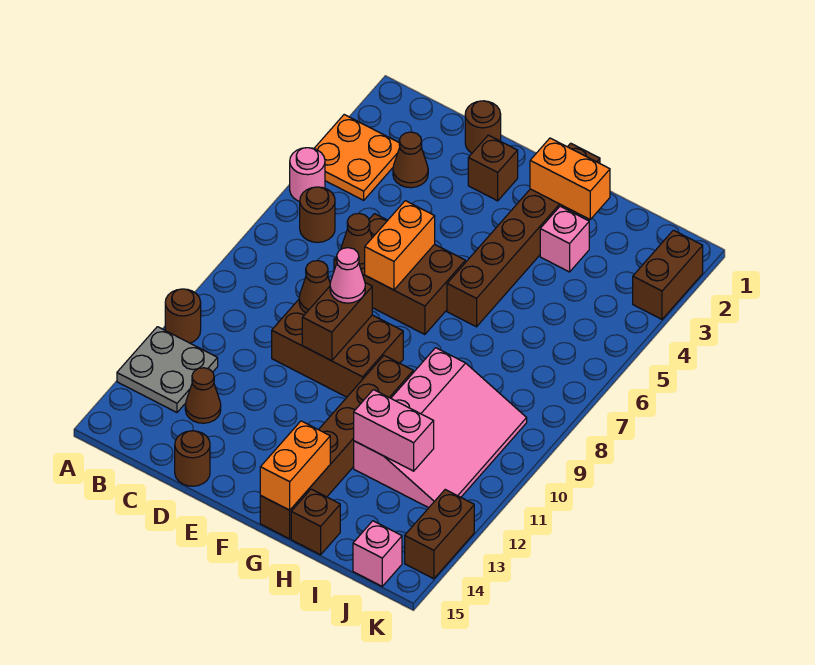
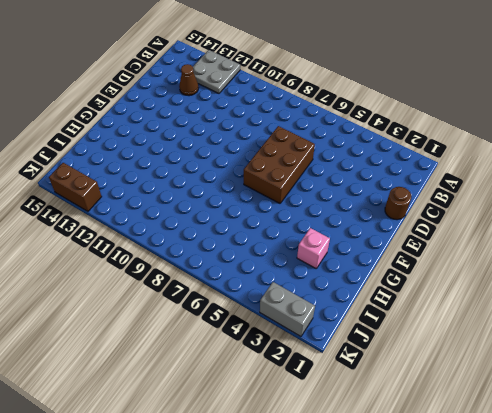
grey 1x2 brick [260,282,315,336] -> brown 1x2 brick [633,230,703,319]
none -> orange 2x2 plate [314,115,400,200]
none -> pink 1x1 round brick [290,148,325,202]
none -> brown 1x1 round brick [165,289,201,343]

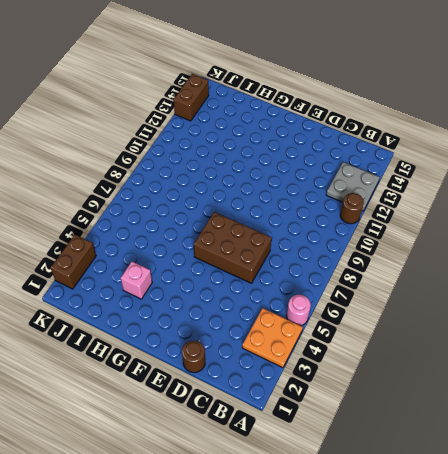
none -> brown 1x1 round brick [300,187,335,242]
none -> brown 1x1 cone [393,132,428,188]
none -> brown 1x1 cone [185,368,221,423]

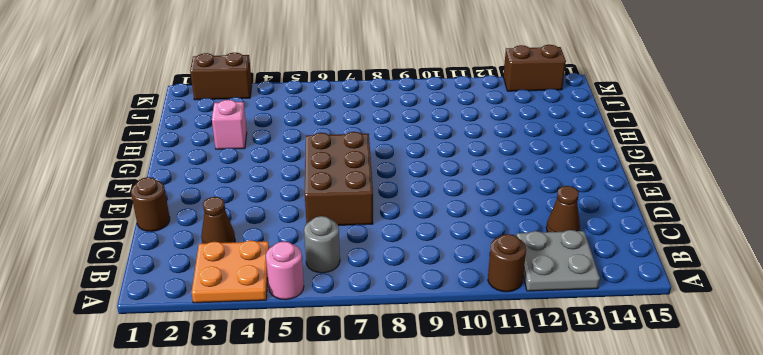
grey 1x1 round brick [304,216,340,273] -> brown 1x1 round brick [300,187,335,242]
none -> brown 2x3 brick [272,300,403,397]
none -> brown 1x1 round brick [175,431,210,486]
none -> brown 1x1 brick [468,135,518,201]

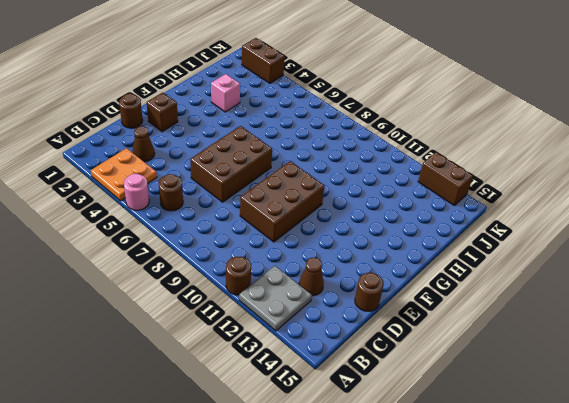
none -> brown 1x6 brick [447,143,600,327]
none -> brown 1x6 brick [260,356,413,539]
none -> pink 3x4 slope [354,348,527,508]

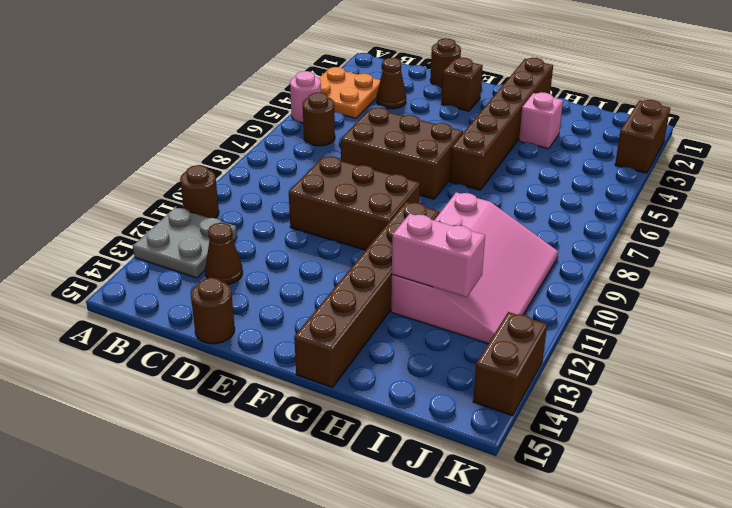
none -> brown 1x1 brick [291,489,340,555]
none -> pink 1x1 brick [353,521,402,586]
none -> brown 1x1 cone [341,213,372,269]

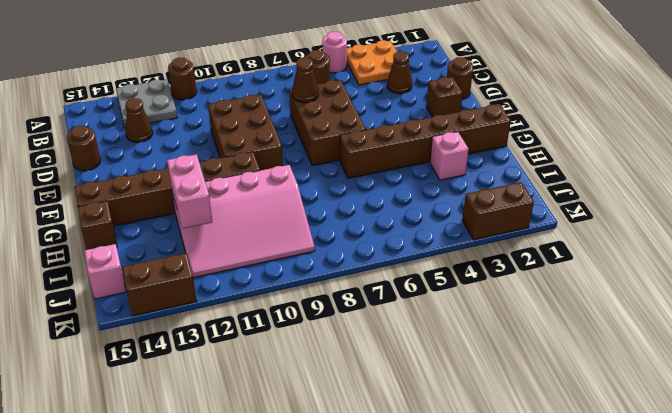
none -> brown 1x1 cone [299,261,330,313]
none -> orange 1x2 brick [365,201,435,290]
none -> brown 1x2 brick [302,283,372,361]

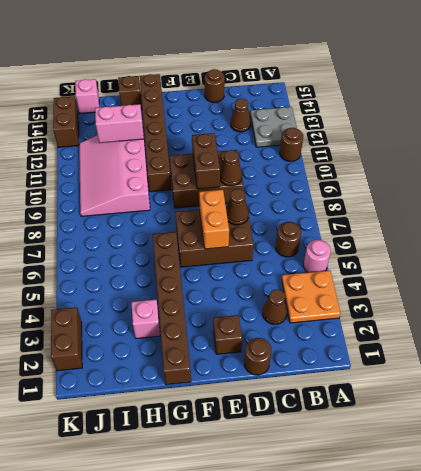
none -> orange 1x2 brick [530,138,610,219]
none -> orange 1x2 brick [260,421,330,510]
none -> pink 1x1 cone [330,248,365,303]

